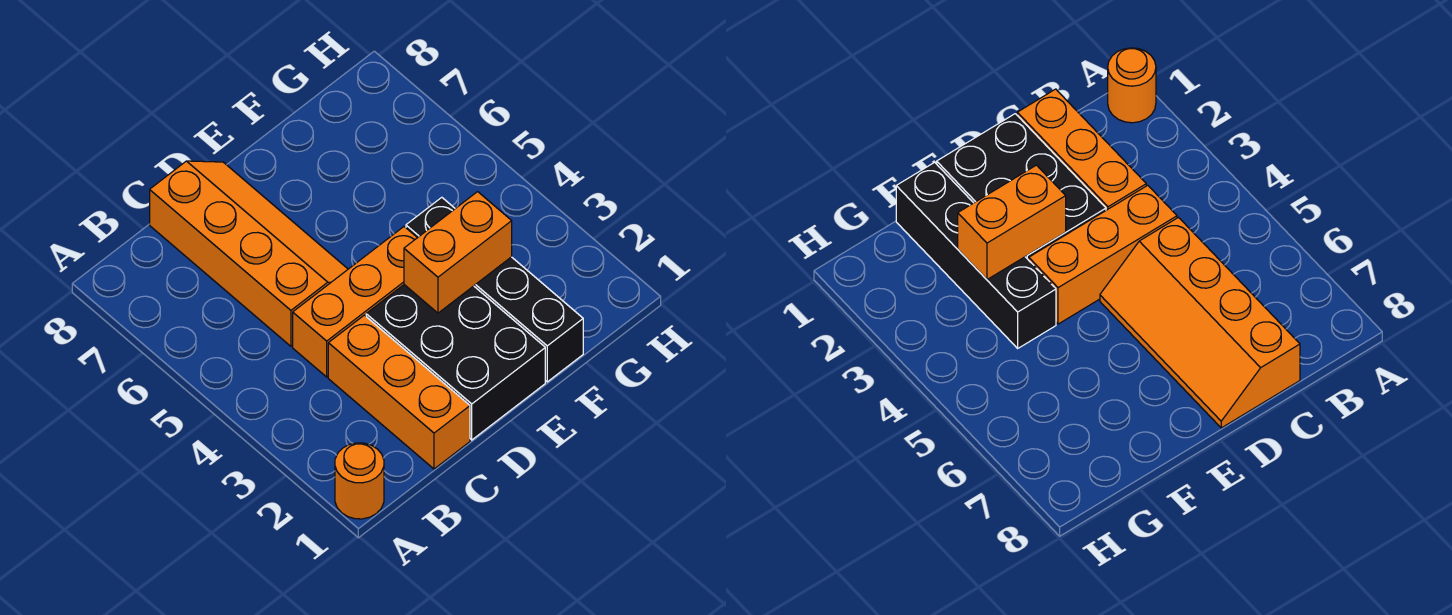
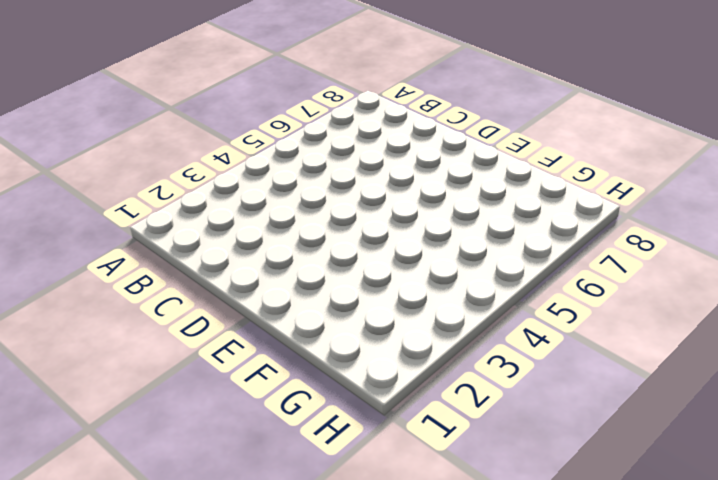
none -> orange 1x1 round brick [335,443,384,519]
none -> orange 1x3 brick [328,315,470,469]

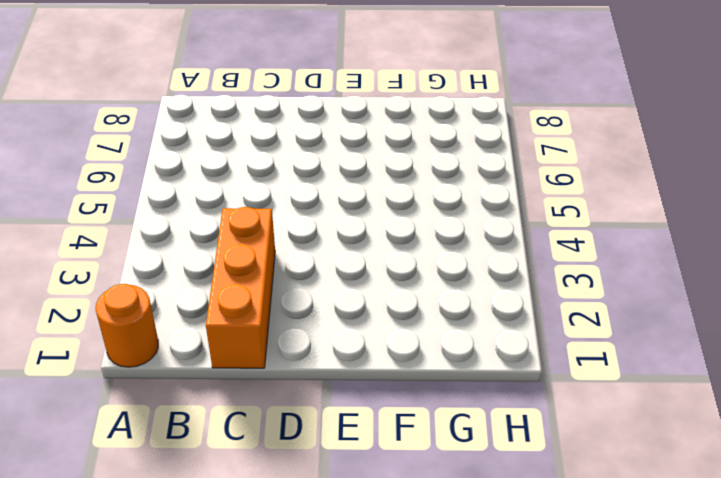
none -> orange 1x3 brick [293,227,417,377]
none -> orange 2x4 slope [150,161,348,346]

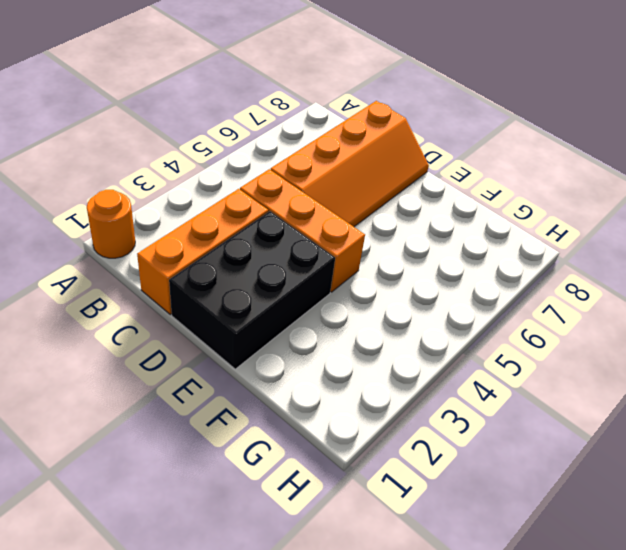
none -> black 1x4 brick [406,197,583,382]
none -> orange 1x2 brick [404,192,512,313]

